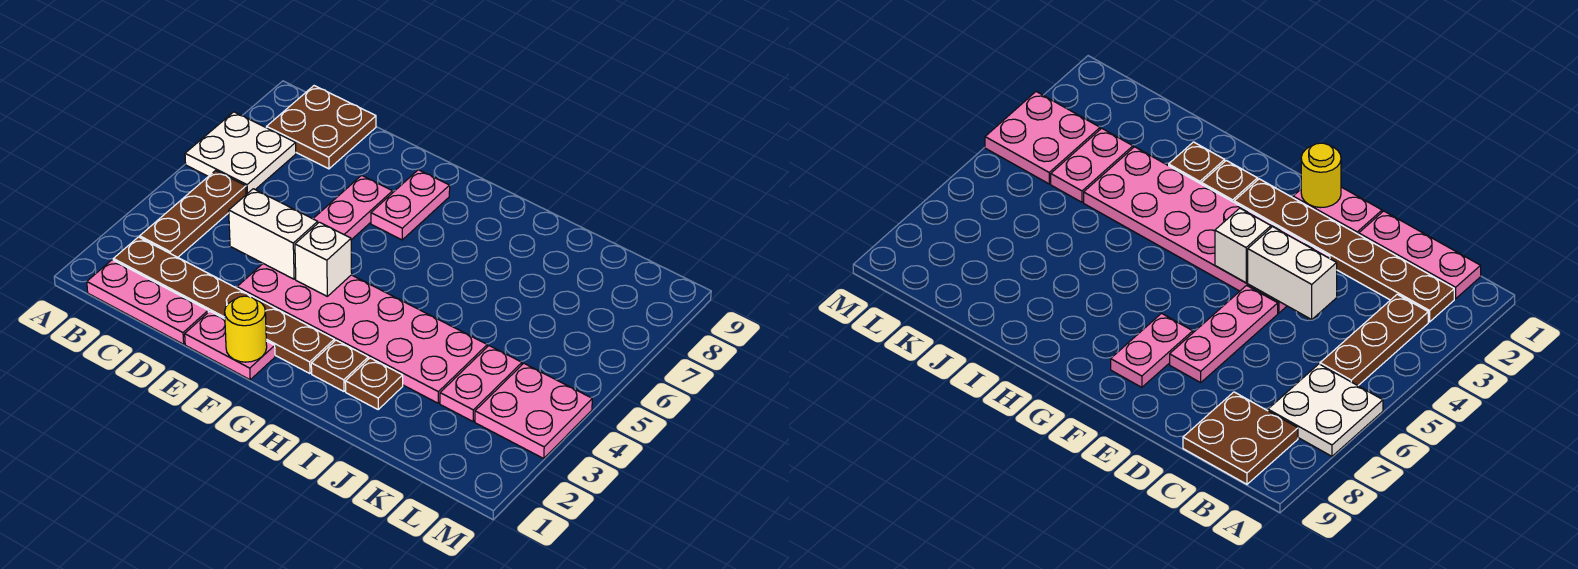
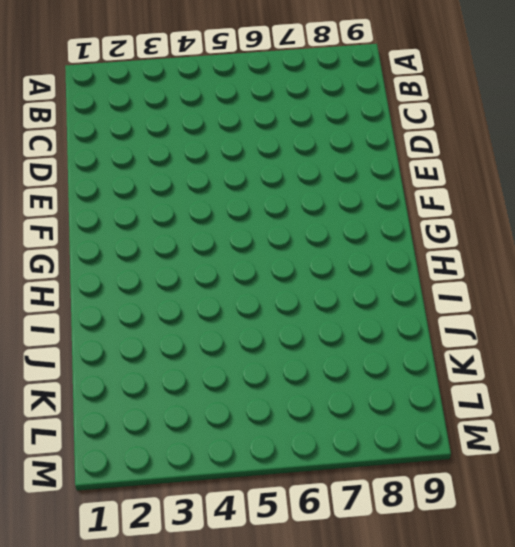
none -> white 2x2 plate [185,112,296,194]
none -> pink 1x3 plate [87,260,208,344]
none -> brown 1x6 plate [113,237,334,374]

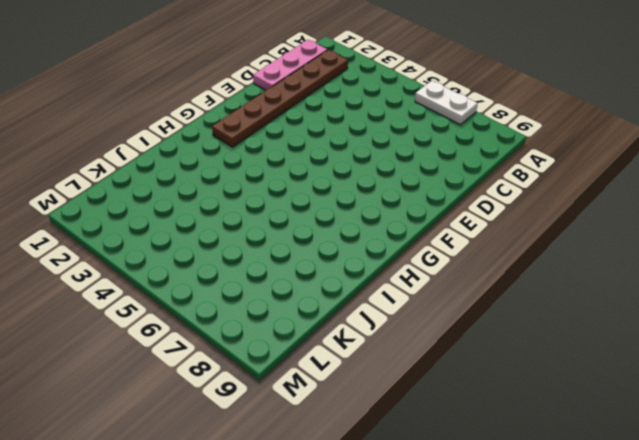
white 1x2 plate [415,81,478,125] -> white 2x2 plate [185,112,296,194]
none -> brown 1x3 plate [140,171,246,257]
none -> brown 2x2 plate [267,86,376,169]
none -> pink 1x2 plate [185,311,275,380]

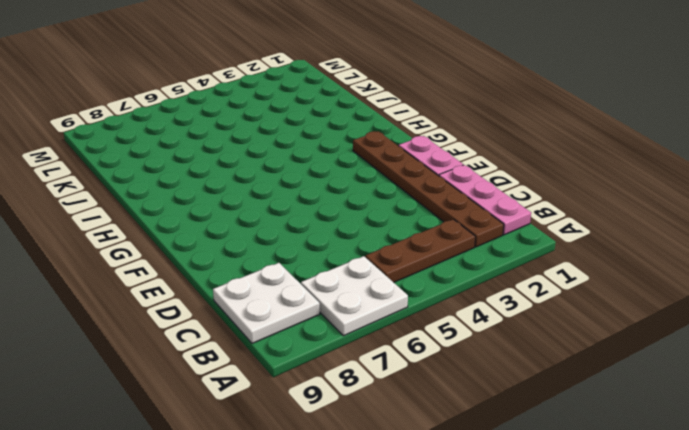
white 2x2 plate [213,263,320,343] -> brown 2x2 plate [267,86,376,169]
none -> pink 2x6 plate [237,264,487,403]
none -> pink 1x3 plate [313,175,393,240]
none -> pink 1x2 plate [371,170,450,240]

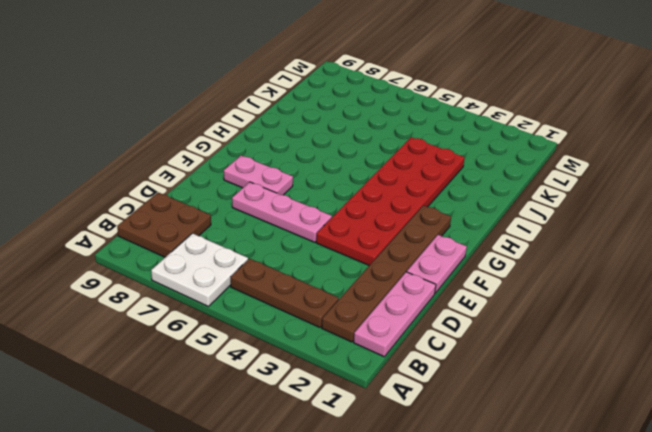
red 2x6 plate [316,137,465,265] -> pink 2x6 plate [237,264,487,403]
none -> brown 1x1 plate [311,340,368,391]
none -> brown 1x1 plate [345,358,403,409]
none -> pink 1x2 plate [440,346,522,421]

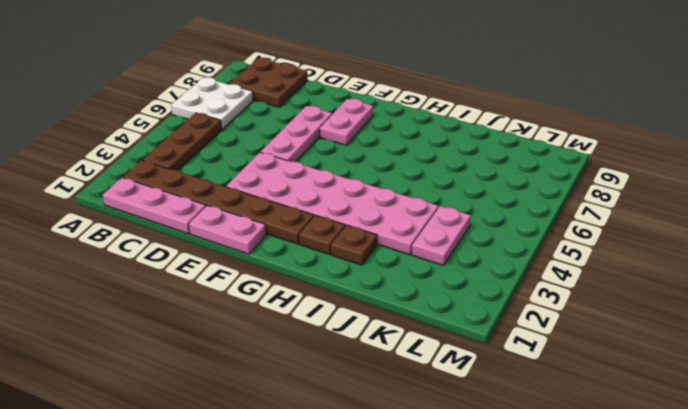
none -> pink 2x2 plate [475,363,592,458]
none -> white 1x2 brick [229,189,318,279]
none -> yellow 1x1 round brick [225,296,267,362]

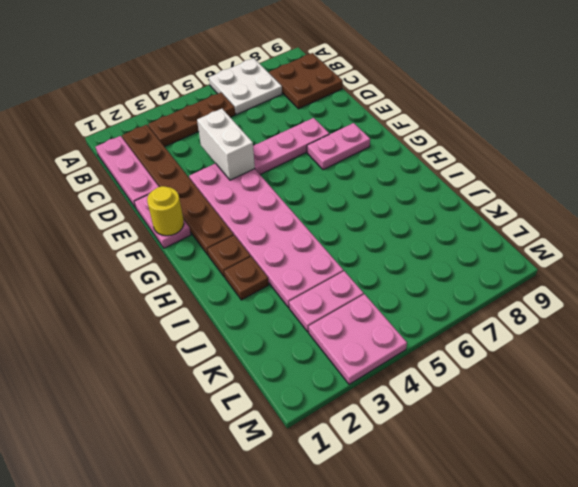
none -> white 1x1 brick [295,222,352,296]

